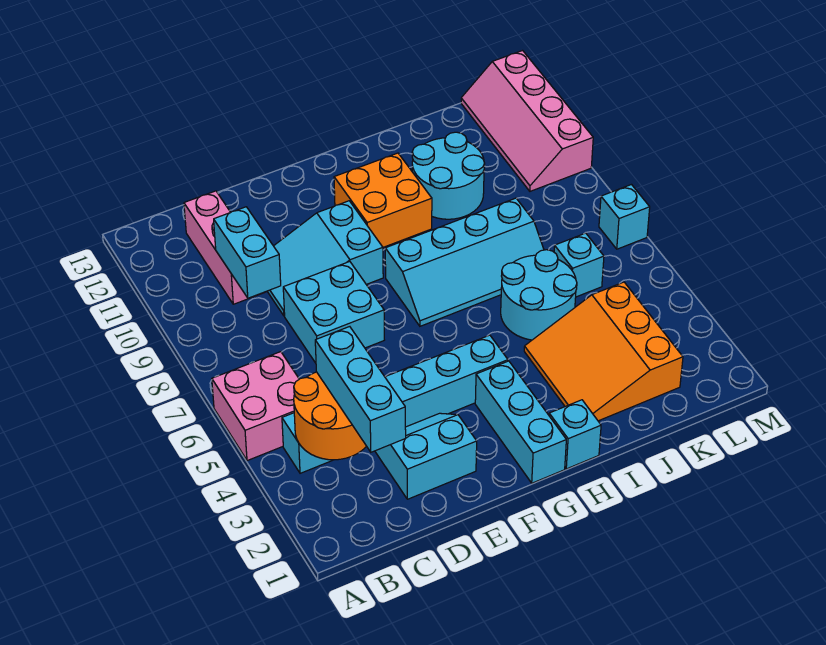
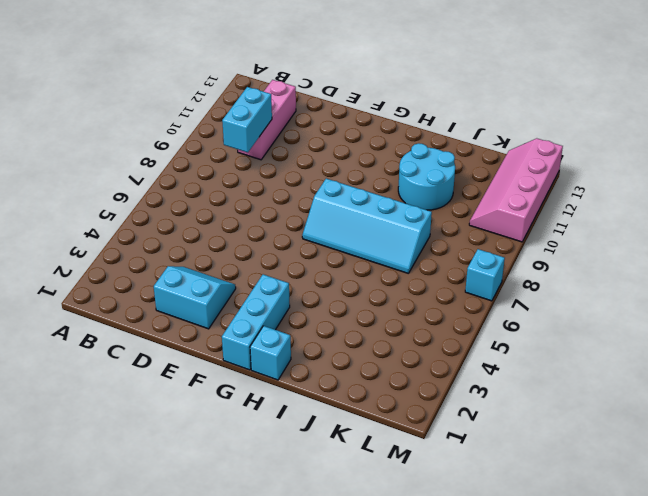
none -> pink 2x2 brick [212,352,299,461]
none -> cyan 1x6 brick [282,335,508,473]
none -> cyan 2x2 brick [283,262,384,363]

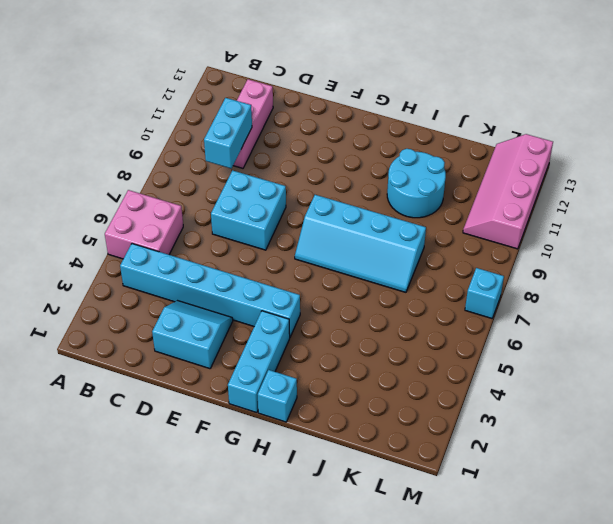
none -> cyan 2x3 slope [267,201,383,316]
none -> orange 2x2 brick [334,153,432,247]
none -> orange 3x3 slope [524,282,683,421]

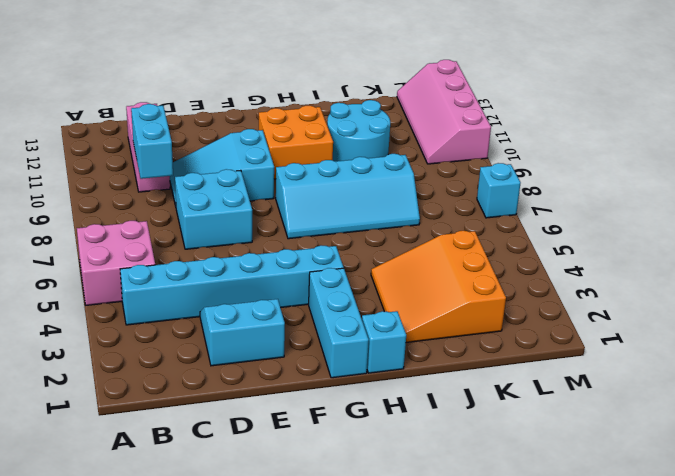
none -> cyan 2x2 round brick [501,250,577,340]
none -> cyan 1x1 brick [554,233,604,297]
none -> orange 2x2 round brick [294,372,367,460]

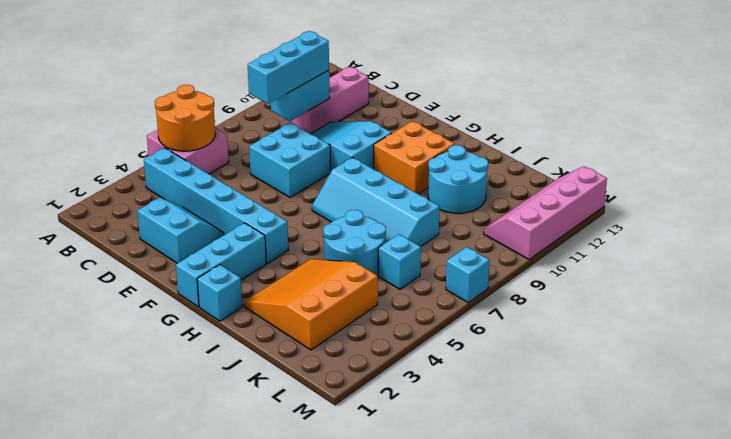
orange 2x2 round brick [155,85,215,151] -> orange 2x2 round brick moved to [294,372,367,460]
cyan 1x3 brick [248,31,329,104] -> cyan 1x3 brick moved to [315,327,406,452]

